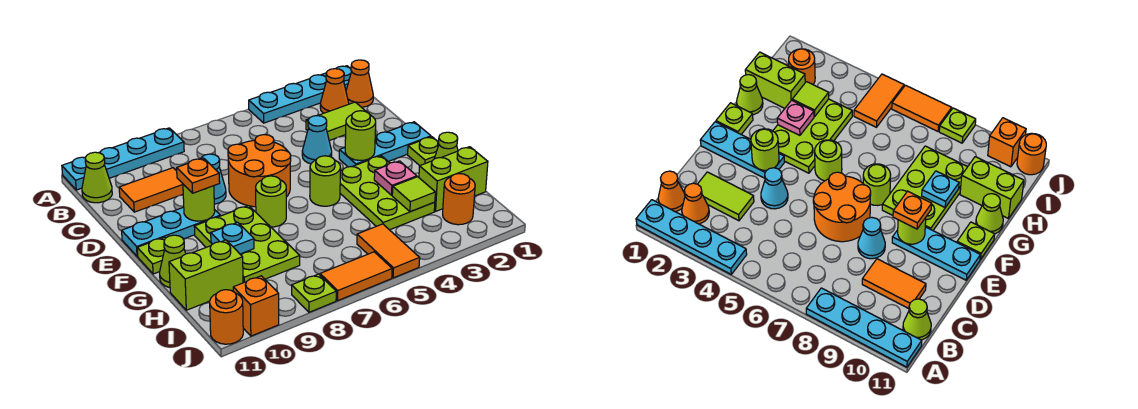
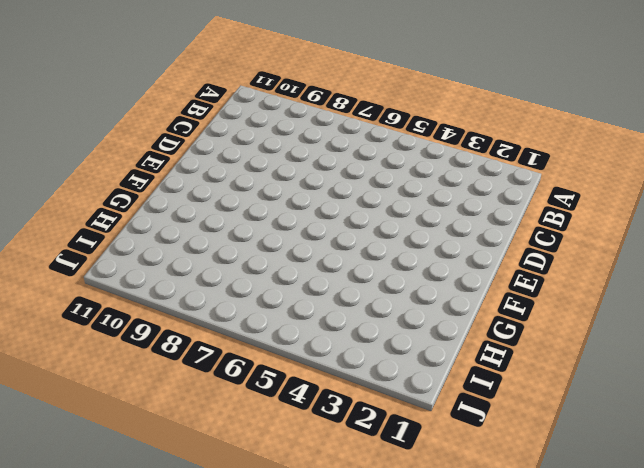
none -> cyan 1x4 plate [249,66,352,123]
none -> cyan 1x4 plate [62,128,184,190]
none -> orange 1x1 cone [346,60,373,107]
none -> orange 1x1 cone [320,69,349,113]

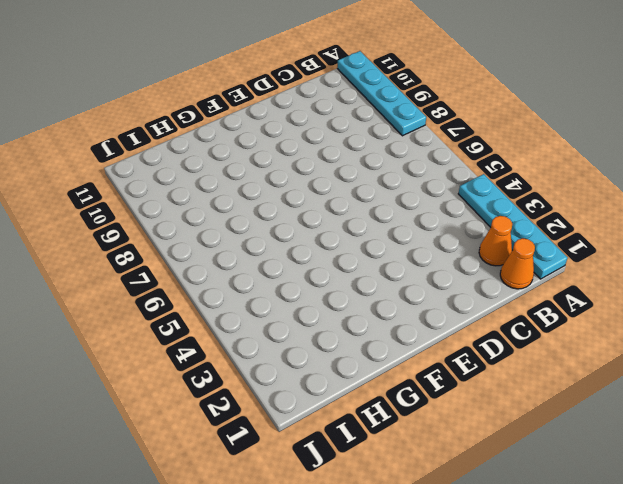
none -> lime 1x1 cone [82,152,112,203]
none -> lime 1x2 tile [306,102,366,141]
none -> orange 1x2 tile [119,168,183,212]
none -> cyan 1x1 cone [302,116,332,164]

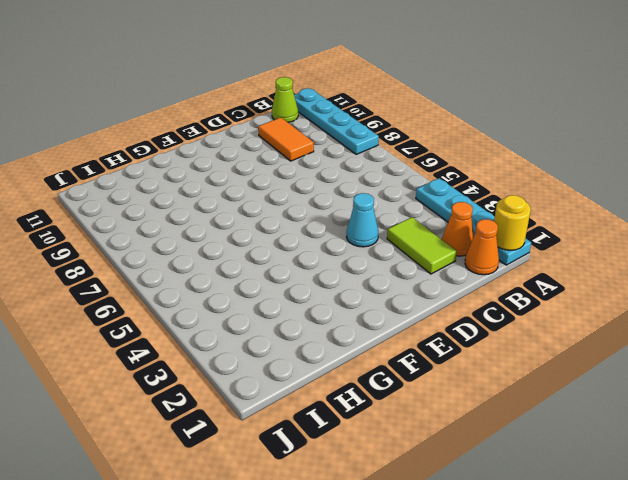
yellow 1x1 round brick [494,195,531,250] -> none
none -> orange 2x2 round brick [228,135,291,207]
none -> cyan 1x1 cone [201,154,226,204]
none -> cyan 1x3 plate [339,122,431,167]
none -> cyan 1x3 plate [122,207,220,256]

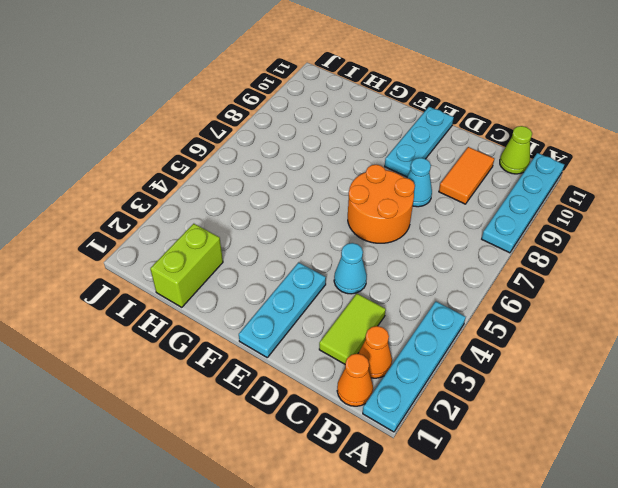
none -> lime 1x1 plate [408,137,439,166]
none -> lime 2x3 plate [340,156,435,230]
none -> lime 1x1 round brick [310,156,341,206]
none -> lime 1x1 round brick [256,176,286,227]

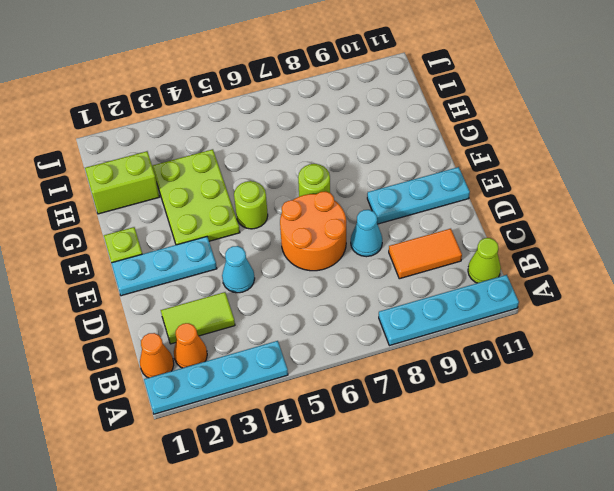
none -> lime 2x3 plate [194,206,300,283]
none -> lime 1x1 plate [137,237,165,274]
none -> lime 1x1 cone [434,132,458,159]
none -> lime 1x1 cone [160,235,186,288]

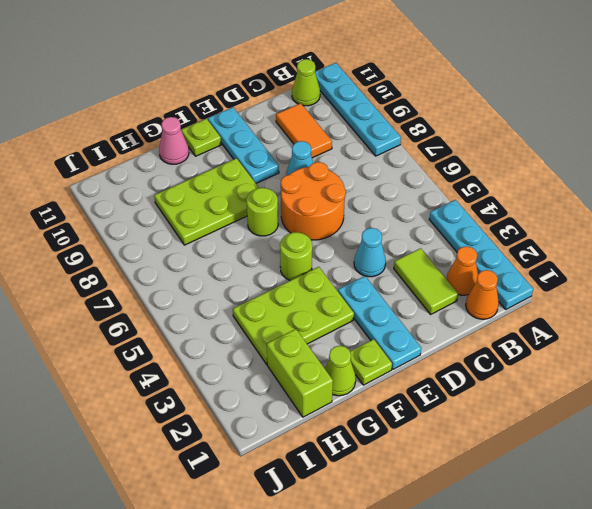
pink 1x1 cone [159,117,189,164] -> lime 1x1 cone [160,235,186,288]
none -> lime 1x2 brick [169,240,243,310]
none -> orange 1x1 round brick [443,174,475,225]
none -> orange 1x2 tile [357,224,420,278]
none -> orange 1x2 tile [320,252,392,301]

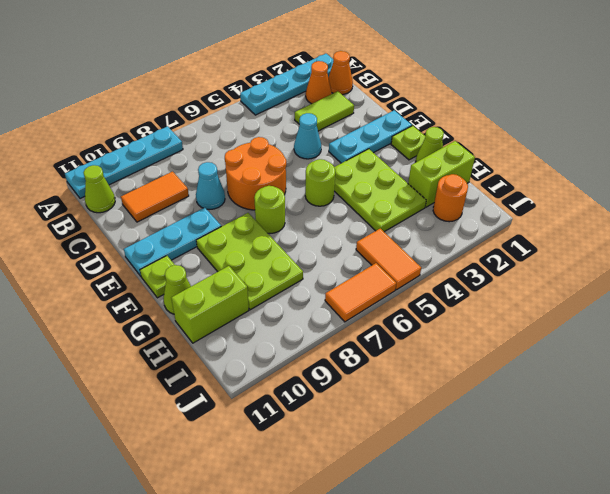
none -> lime 1x1 plate [292,274,336,312]
none -> orange 1x1 brick [233,276,279,336]
none -> orange 1x1 round brick [210,290,243,344]
none -> lime 1x1 round brick [345,111,376,160]

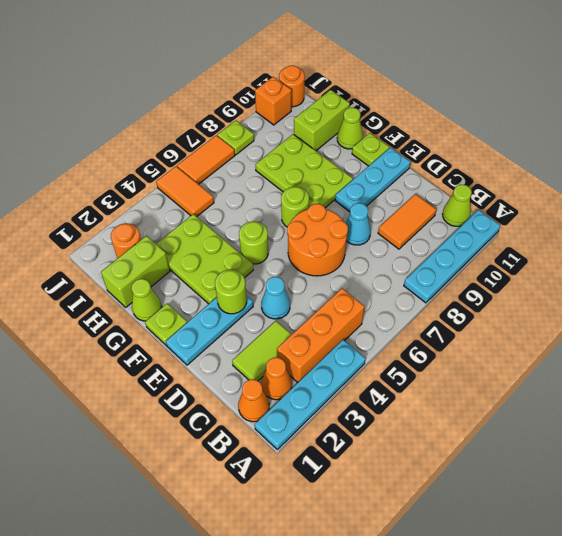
orange 1x3 brick [277,288,365,383] -> none
none -> lime 1x1 round brick [183,184,215,221]
none -> pink 1x1 plate [374,161,417,195]
none -> cyan 1x1 plate [211,222,254,254]
none -> lime 1x1 tile [392,177,435,212]

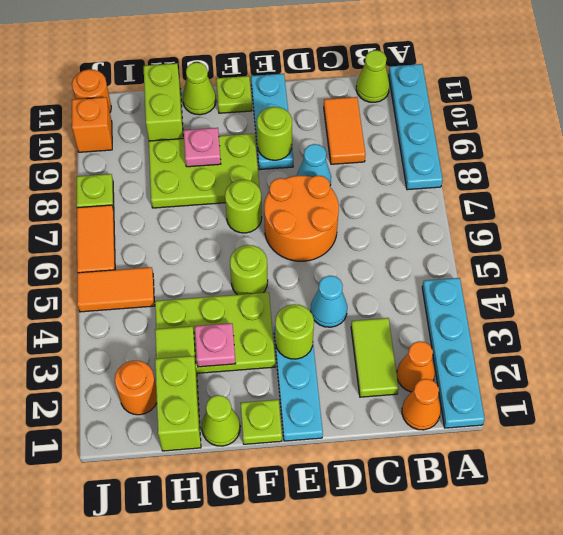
pink 1x1 plate [184,128,221,167] -> cyan 1x1 plate [211,222,254,254]
none -> orange 1x1 plate [177,158,220,193]

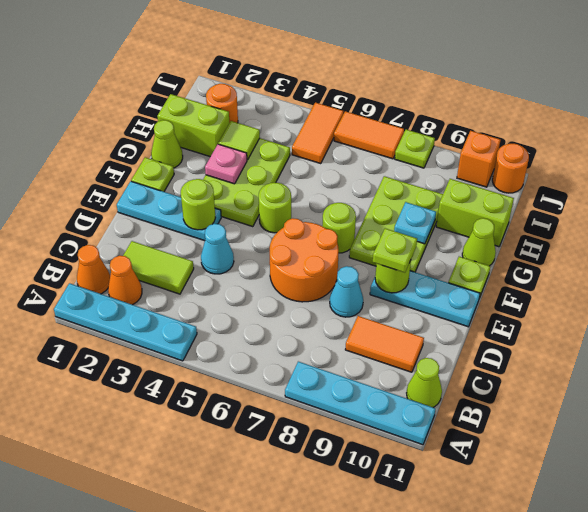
lime 1x1 plate [373,228,417,273] -> orange 1x1 plate [177,158,220,193]

